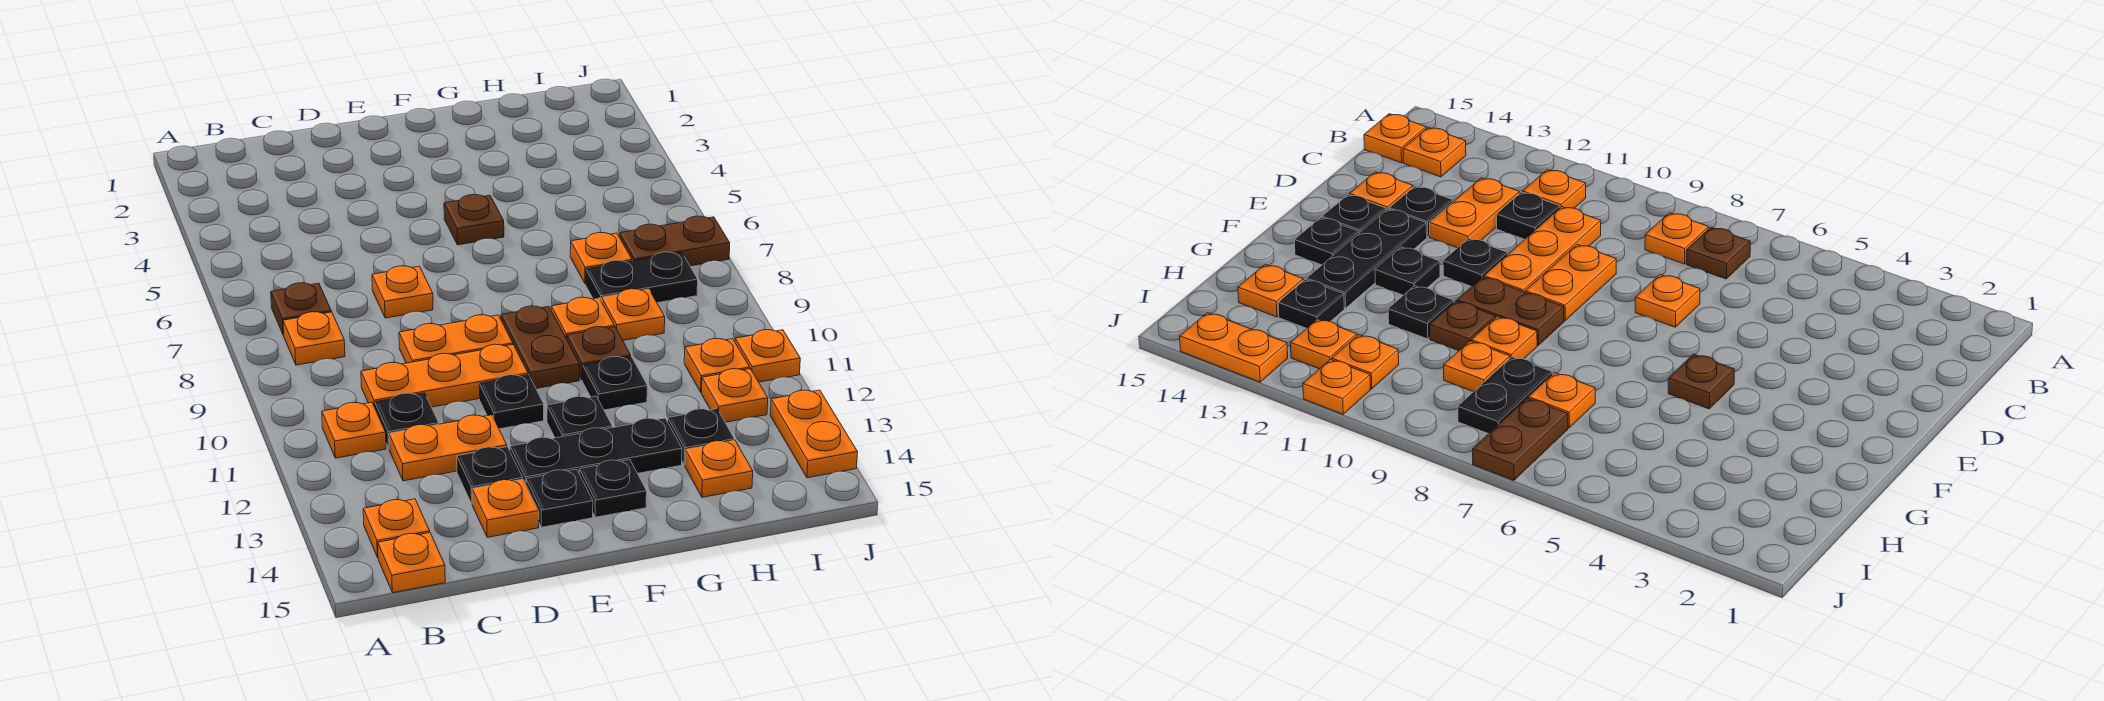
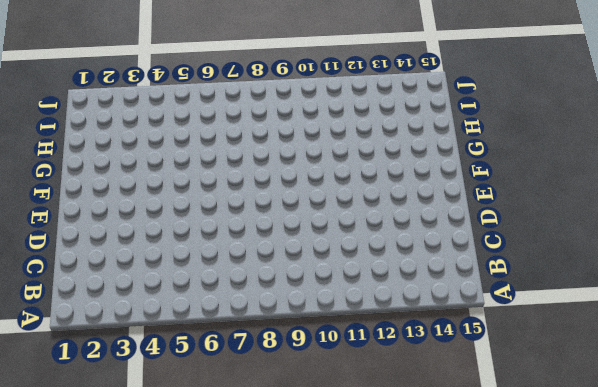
none -> brown 1x1 plate [271,283,331,335]
none -> orange 1x1 plate [283,312,345,365]
none -> orange 1x1 plate [322,402,386,458]
none -> orange 1x1 plate [363,499,430,557]

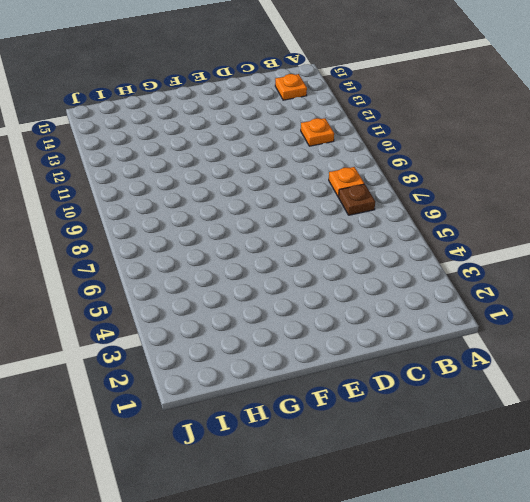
none -> orange 1x1 plate [378,533,445,593]
none -> orange 1x3 plate [361,344,528,407]
none -> black 1x1 plate [375,393,439,448]
none -> orange 1x2 plate [389,415,507,481]

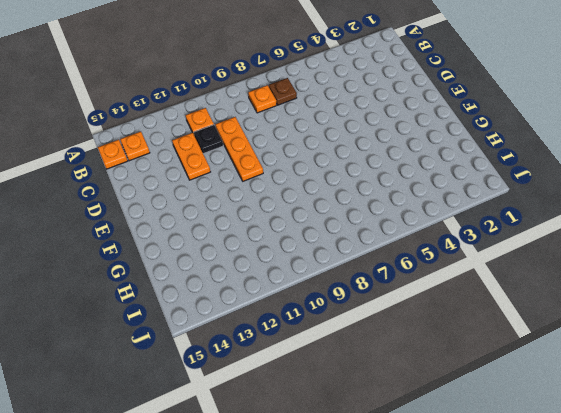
none -> orange 1x1 plate [372,266,433,318]
none -> orange 1x2 plate [399,315,513,363]
none -> black 1x1 plate [457,447,523,504]
none -> orange 1x1 plate [472,479,539,537]

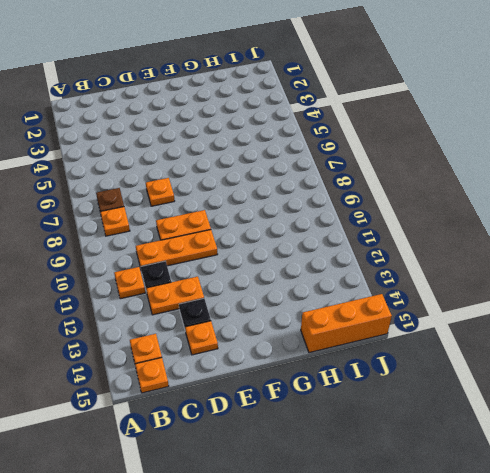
orange 1x3 brick [301,294,392,353] -> none
none -> black 1x1 plate [479,375,544,429]
none -> black 1x3 plate [510,418,682,483]
none -> black 1x1 plate [526,469,593,527]
none -> brown 1x1 plate [444,195,504,245]

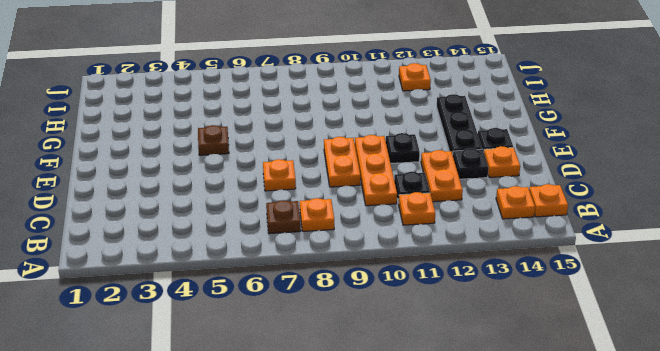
none -> brown 1x2 plate [501,306,580,389]
none -> black 1x1 plate [547,396,612,438]
none -> black 1x1 plate [579,460,647,517]
none -> orange 1x1 plate [551,297,614,339]

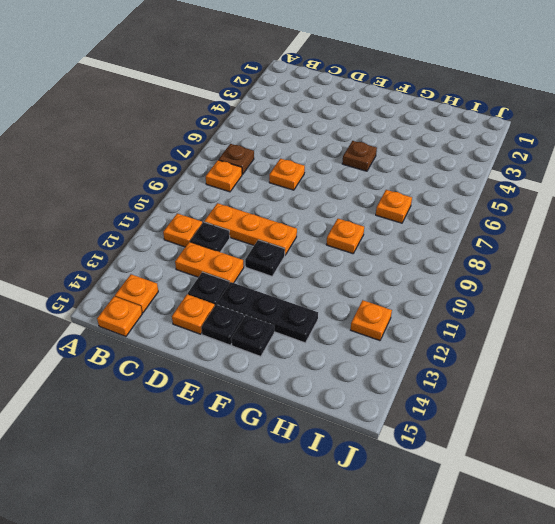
none -> orange 1x2 plate [399,315,513,363]
none -> brown 1x2 plate [501,306,580,389]
none -> black 1x1 plate [547,396,612,438]
none -> brown 1x1 plate [567,327,631,380]

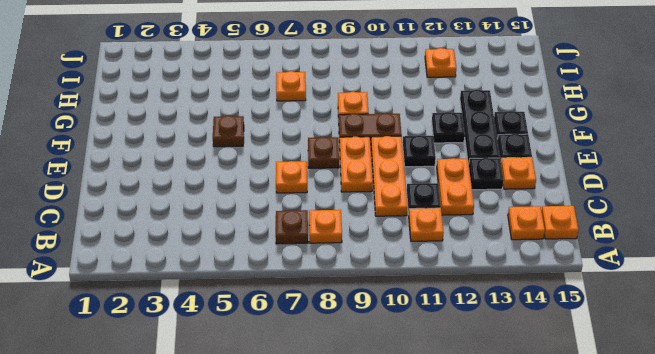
brown 1x1 plate [308,137,339,168] -> brown 1x1 plate moved to [567,327,631,380]
none -> black 1x1 plate [583,357,647,410]
none -> black 1x2 plate [586,252,698,303]
none -> orange 1x1 plate [602,289,665,340]
none -> black 1x1 plate [668,409,734,465]

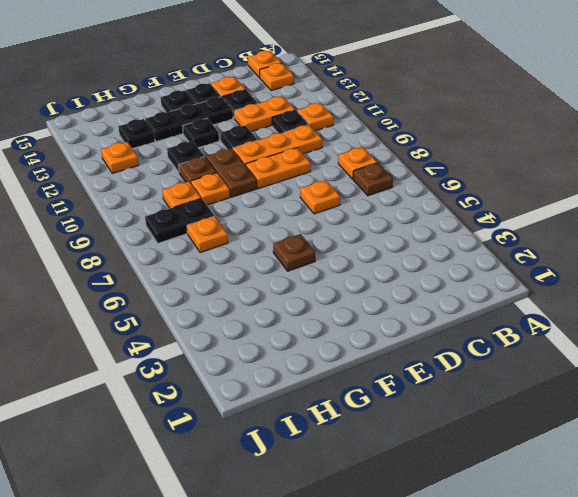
none -> orange 1x1 plate [685,440,753,497]
none -> brown 1x2 plate [619,216,730,266]
none -> orange 1x1 plate [684,339,750,393]
none -> orange 1x1 plate [735,330,800,382]

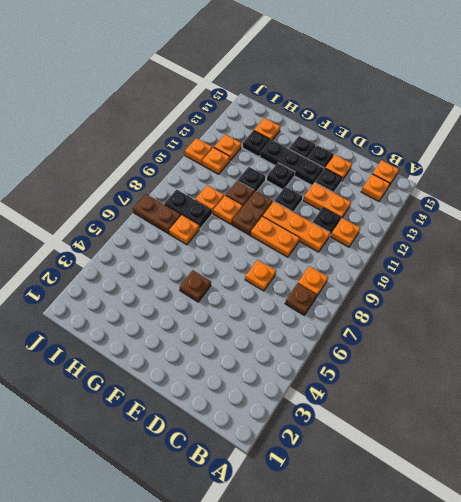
none -> orange 1x2 plate [770,390,858,478]

